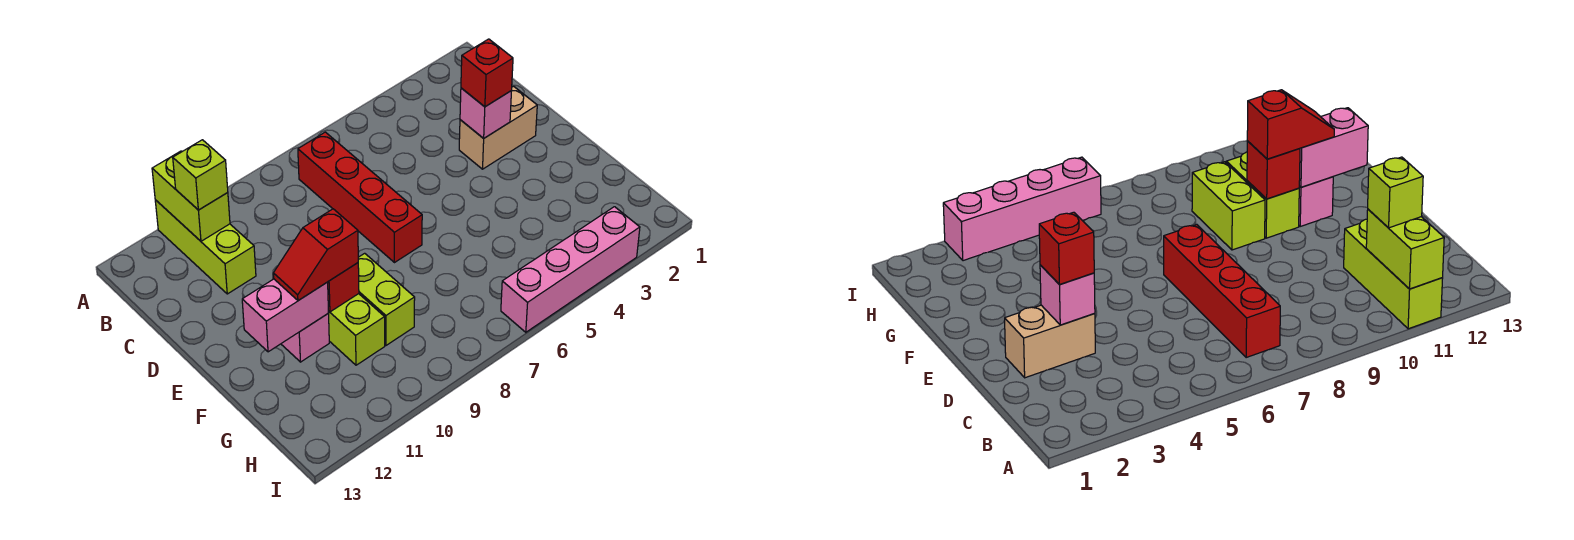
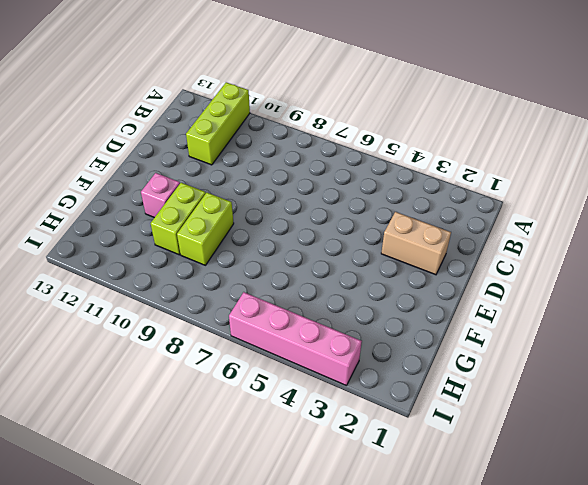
none -> red 1x4 brick [298,132,422,263]
none -> lime 1x2 brick [152,151,230,241]
none -> pink 1x1 brick [460,88,511,138]

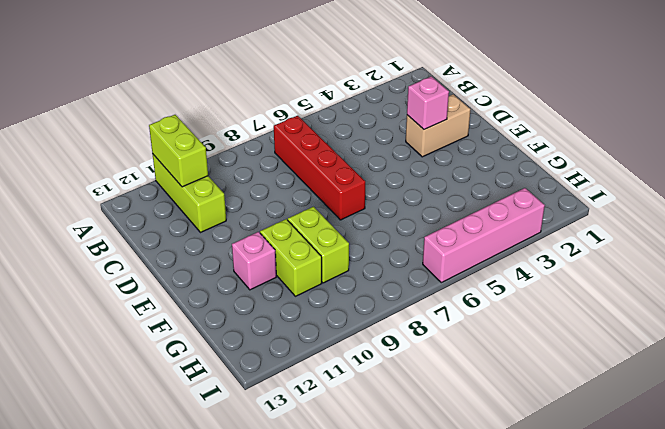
none -> red 1x1 brick [328,263,359,312]
none -> pink 1x2 brick [242,279,329,352]
none -> lime 1x1 brick [173,140,228,210]

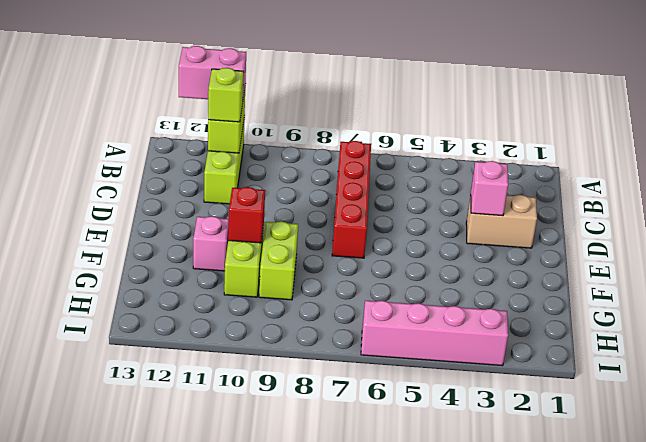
pink 1x2 brick [179,46,246,99] -> pink 1x2 brick moved to [242,279,329,352]
none -> red 1x1 brick [461,39,513,107]
none -> red 1x2 slope [273,209,358,301]

